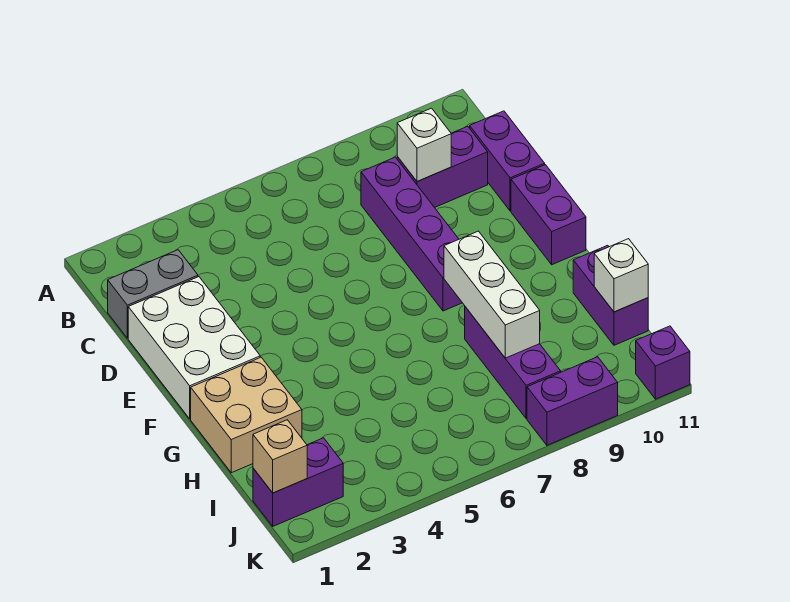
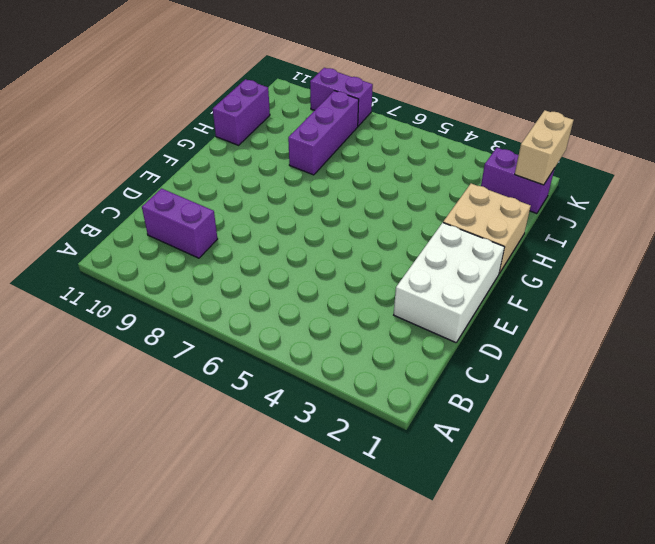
tan 1x2 brick [515,110,574,185] -> tan 1x1 brick [253,420,307,493]
none -> grey 1x2 brick [108,250,198,338]
none -> purple 1x4 brick [361,157,462,311]
none -> purple 1x2 brick [470,111,545,211]

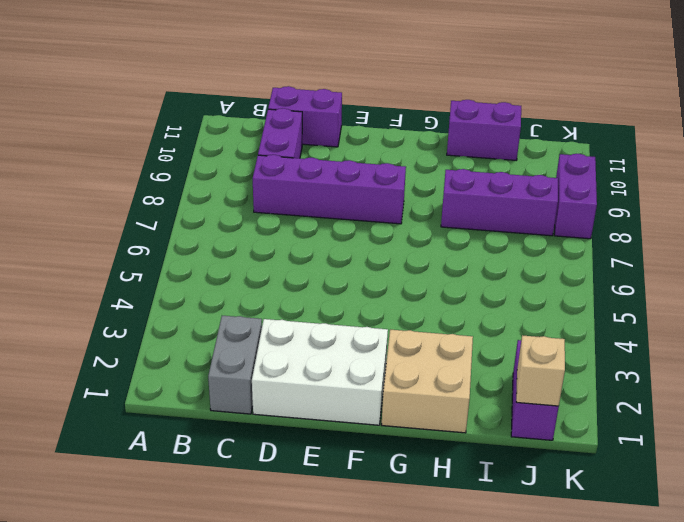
none -> purple 1x2 brick [511,165,586,265]
none -> purple 1x1 brick [636,326,690,399]
none -> white 1x1 brick [397,108,451,181]

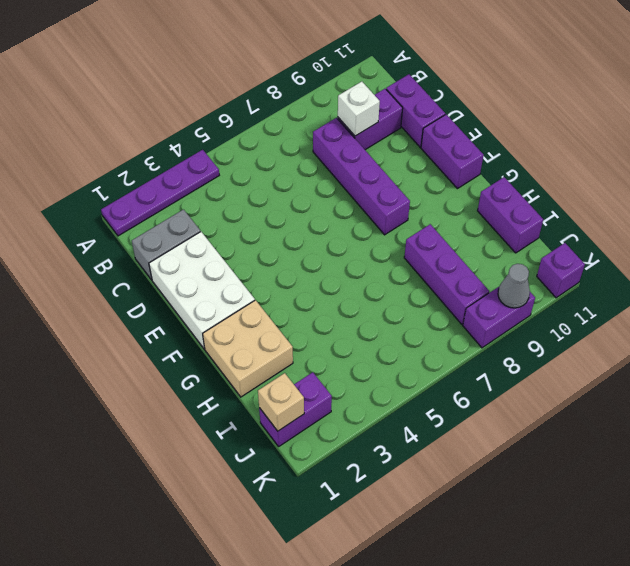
purple 1x4 plate [101,150,219,236] -> none
grey 1x1 cone [498,264,530,308] -> none
none -> white 1x3 brick [444,231,540,358]
none -> white 1x1 brick [594,239,648,312]

